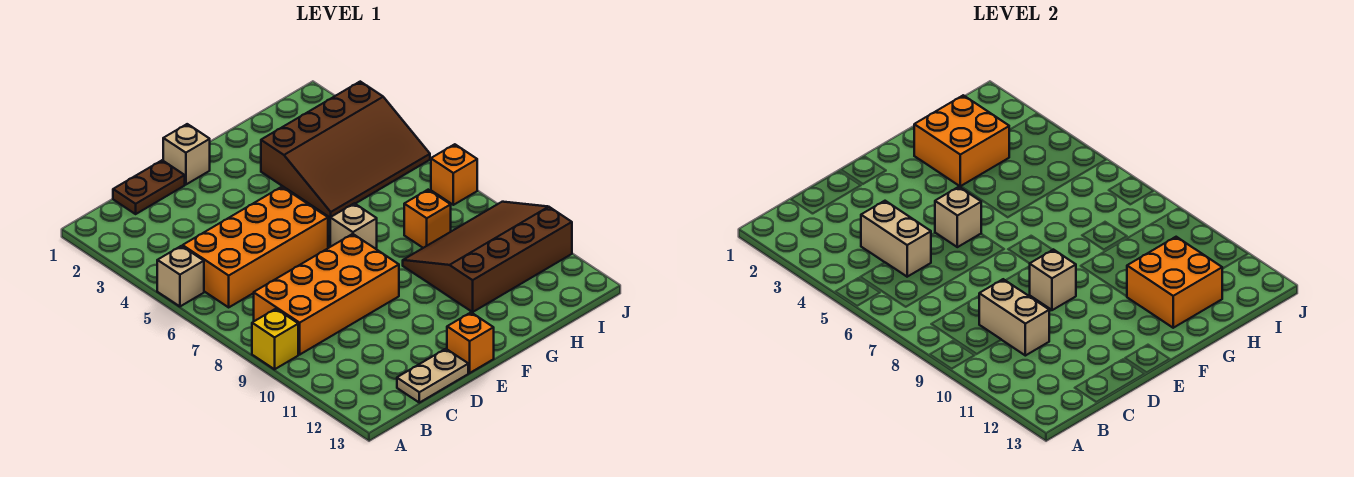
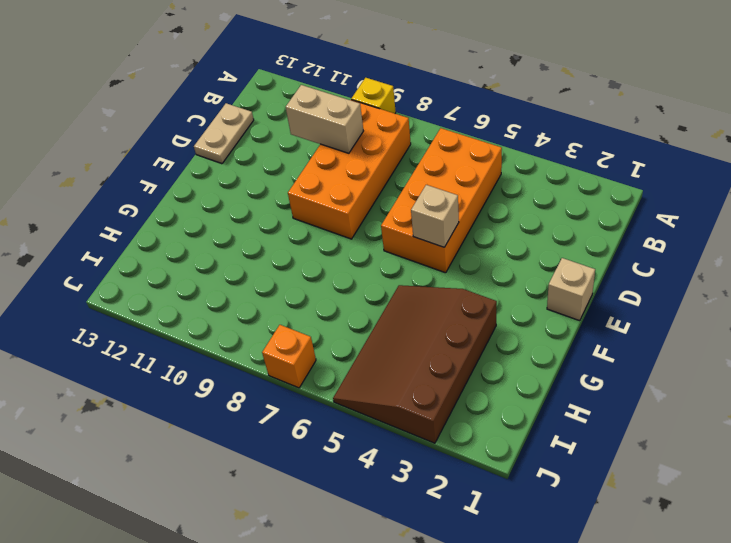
none -> tan 1x1 brick [157,246,204,306]
none -> brown 1x2 plate [113,160,185,214]
none -> orange 1x1 brick [447,313,494,373]

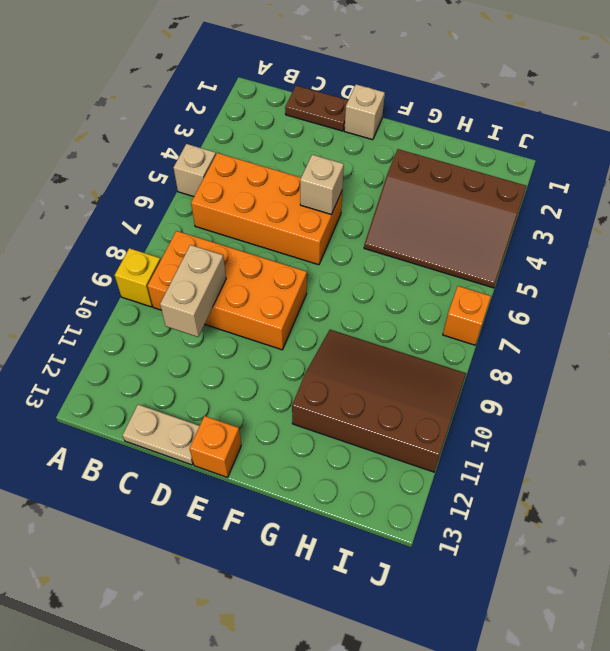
none -> tan 1x1 brick [330,203,377,249]
none -> orange 1x1 brick [404,190,451,248]
none -> tan 1x2 brick [861,201,931,277]

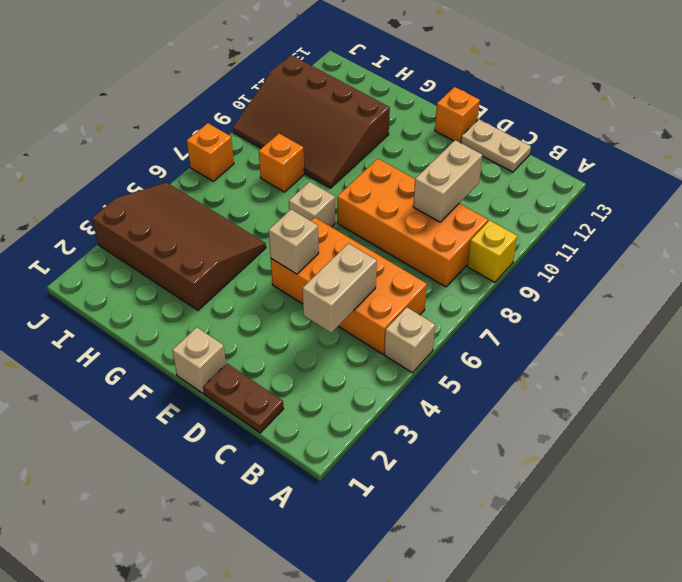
none -> tan 1x1 brick [1030,250,1076,310]
none -> orange 2x2 brick [914,95,1009,186]
none -> orange 2x2 brick [1127,237,1222,328]

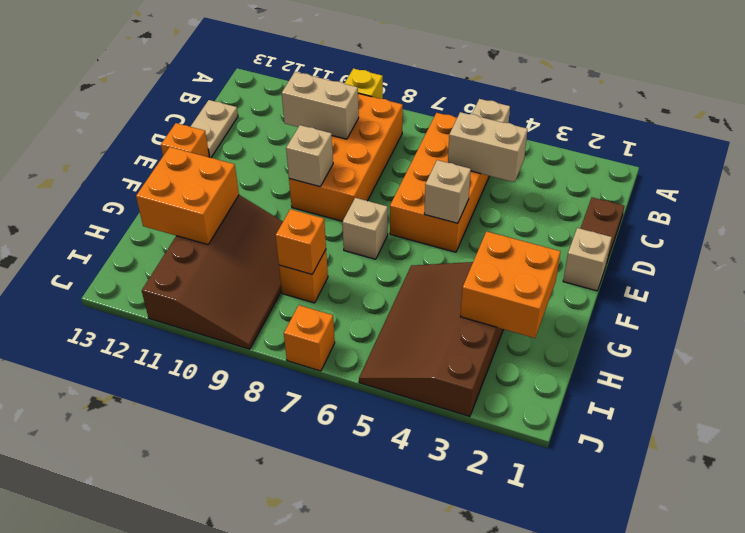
orange 1x1 brick [276,209,326,274] -> none

